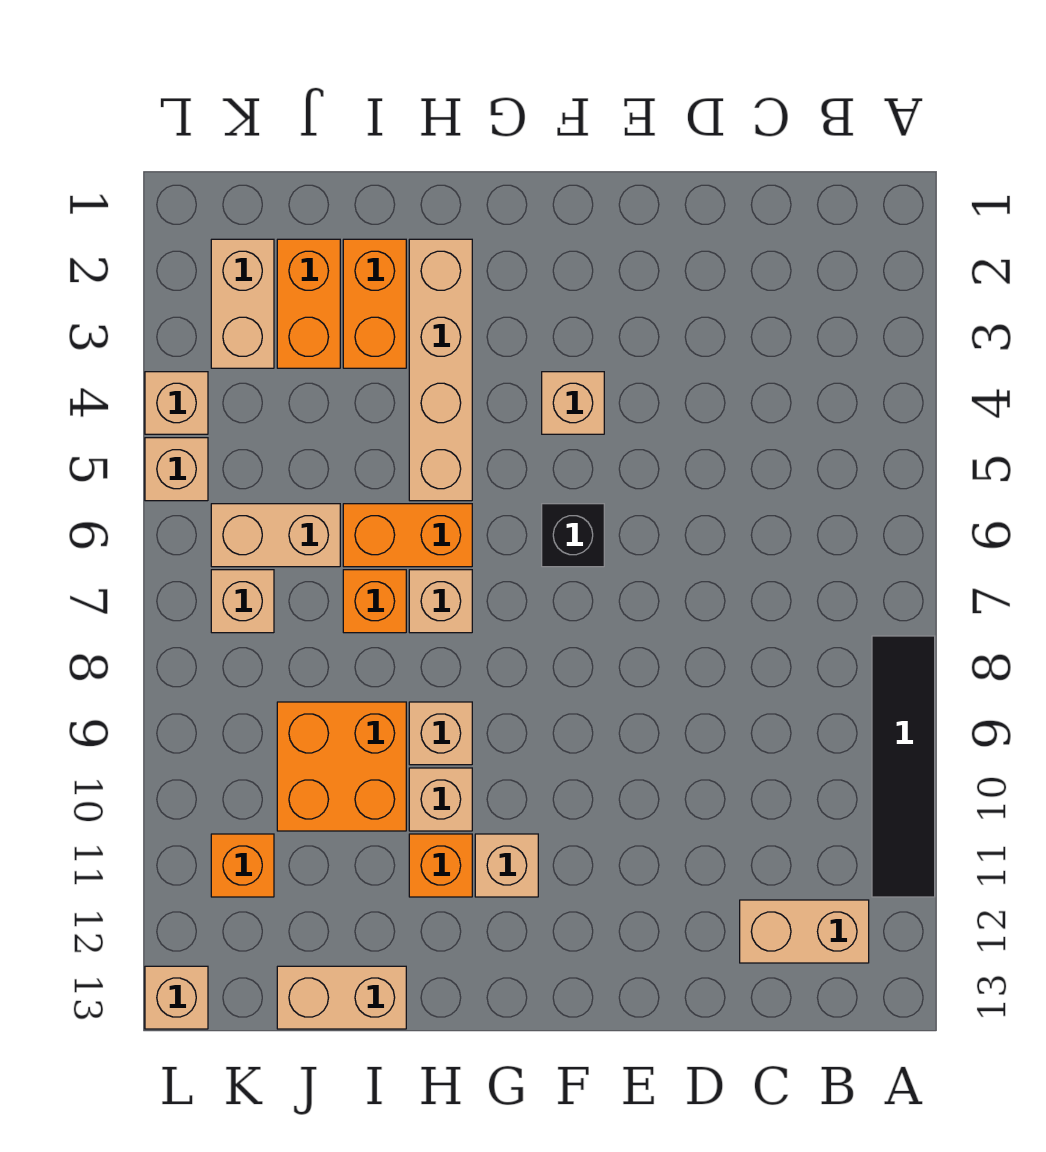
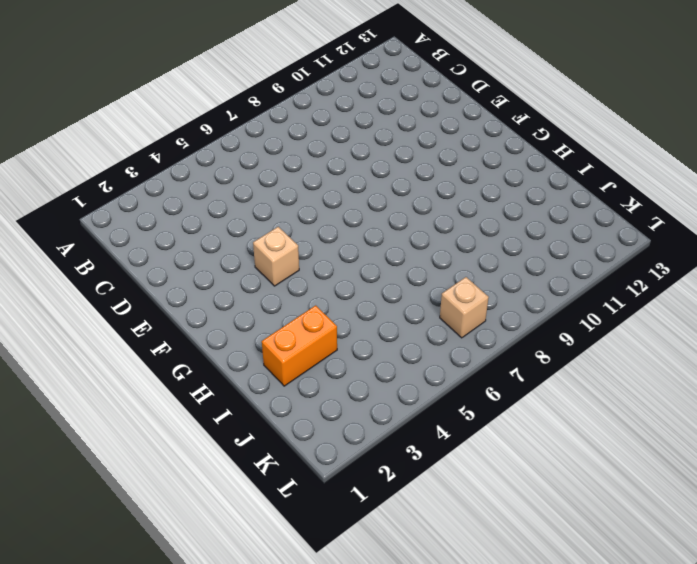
none -> black 1x4 tile [872,636,935,897]
none -> tan 1x2 brick [740,900,869,963]
none -> black 1x1 brick [542,504,604,567]

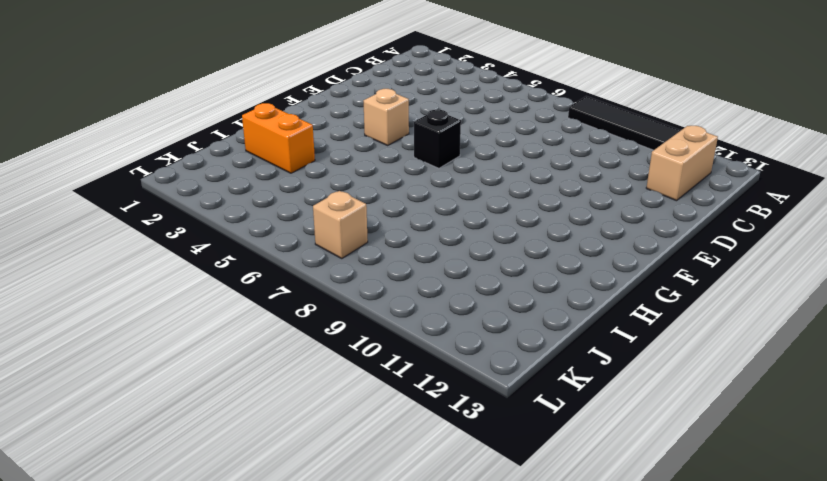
none -> tan 1x1 brick [475,834,538,897]
none -> tan 1x4 brick [409,239,472,501]
none -> orange 1x2 brick [343,504,472,567]

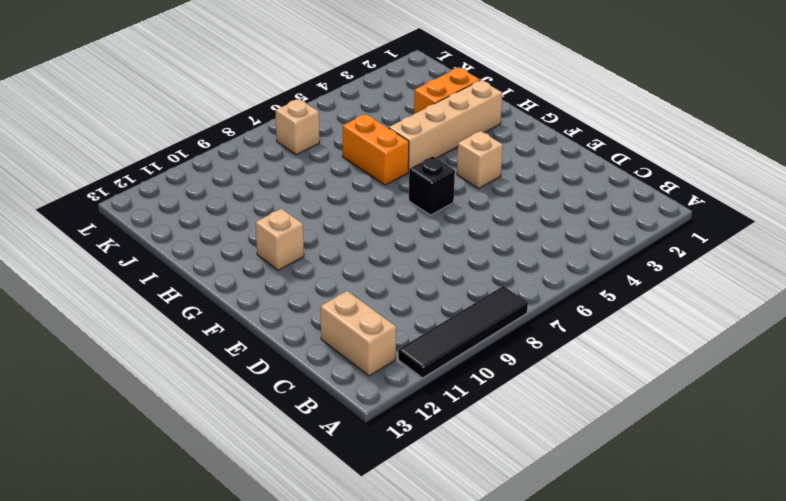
none -> tan 1x1 brick [409,570,472,633]
none -> tan 1x1 brick [409,702,472,765]
none -> tan 1x1 brick [409,768,472,831]

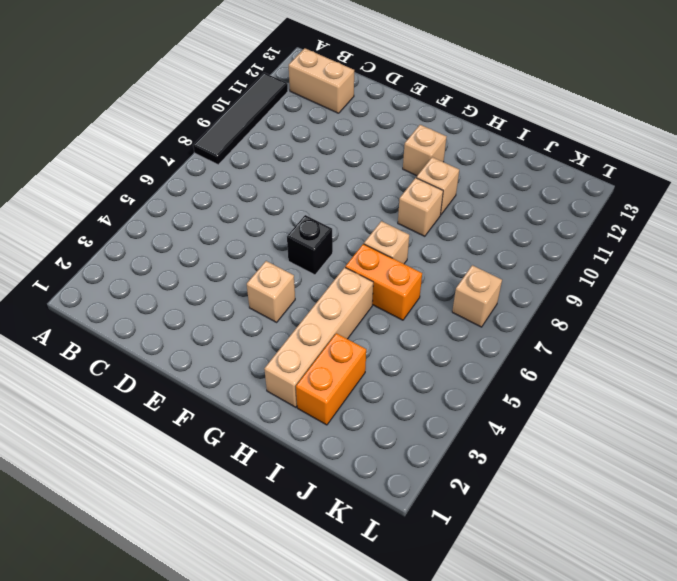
none -> orange 1x1 brick [409,834,472,897]
none -> orange 1x1 brick [343,570,406,633]
none -> orange 2x2 brick [277,702,406,831]

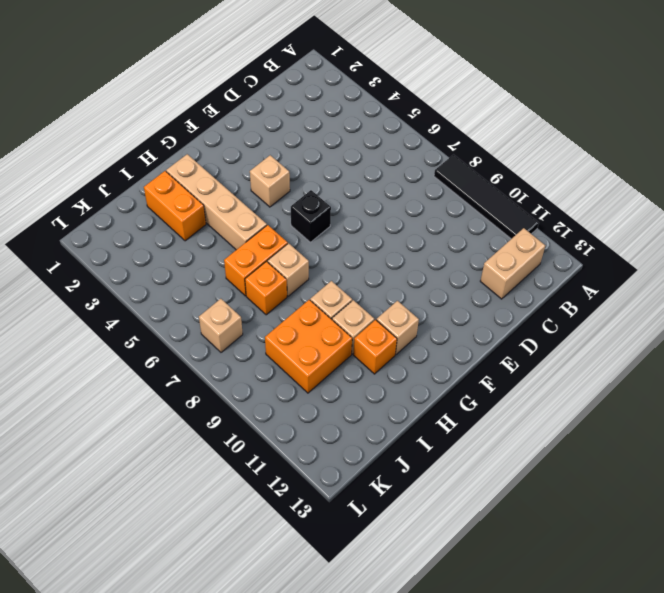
none -> tan 1x2 brick [277,966,406,1029]
none -> orange 1x2 brick [277,239,340,368]
none -> tan 1x2 brick [211,504,340,567]

